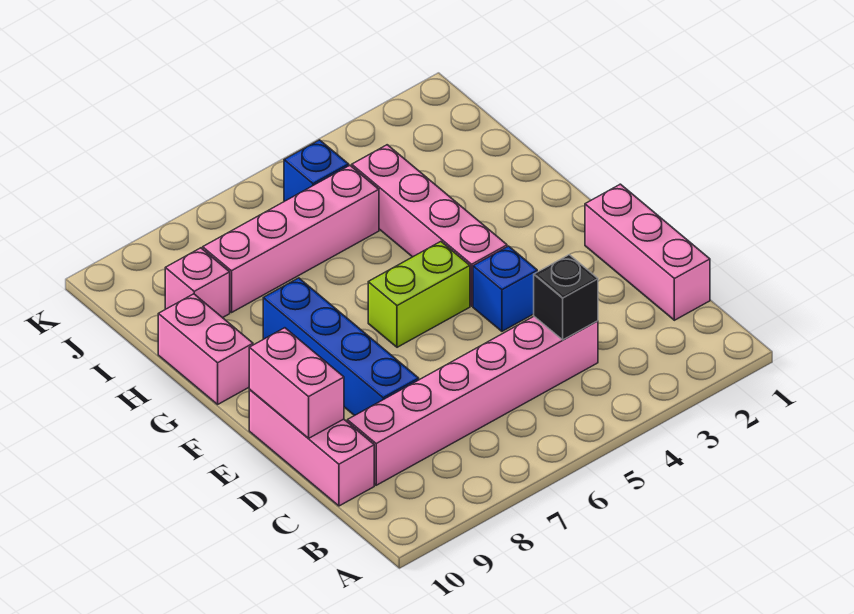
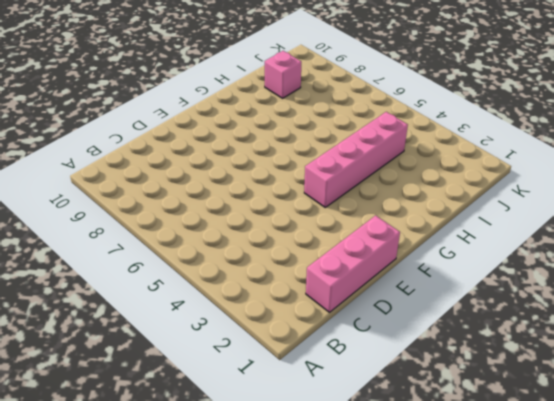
none -> pink 1x6 brick [347,317,598,485]
none -> pink 1x3 brick [249,390,374,506]
none -> blue 1x4 brick [263,278,419,416]

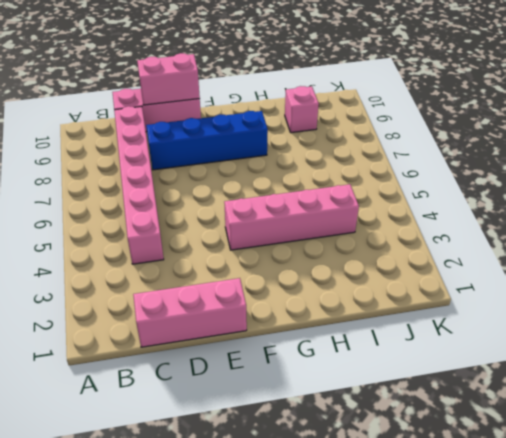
none -> blue 1x1 brick [473,246,537,331]
none -> lime 1x2 brick [368,242,470,347]
none -> pink 1x2 brick [158,294,253,404]

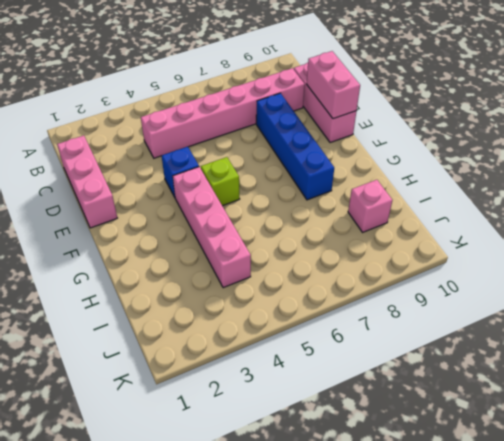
lime 1x1 brick [201,157,240,206] -> lime 1x2 brick [368,242,470,347]
none -> pink 1x2 brick [158,294,253,404]
none -> pink 1x4 brick [203,165,379,312]
none -> blue 1x1 brick [284,140,349,201]

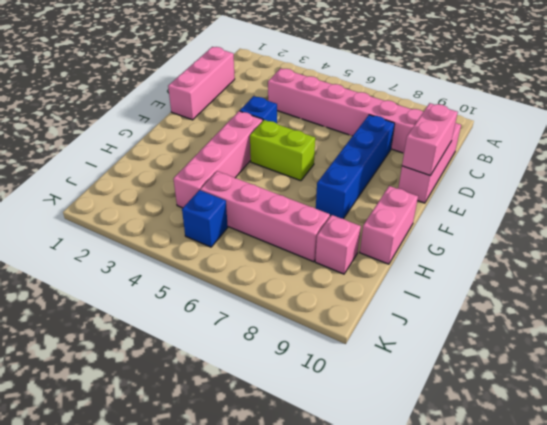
none -> black 1x1 brick [534,255,598,340]

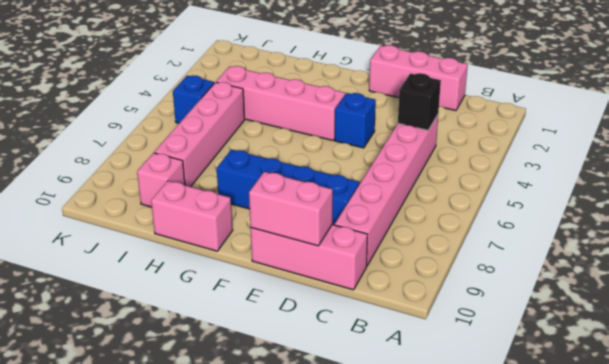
none -> lime 1x2 brick [368,242,470,347]

